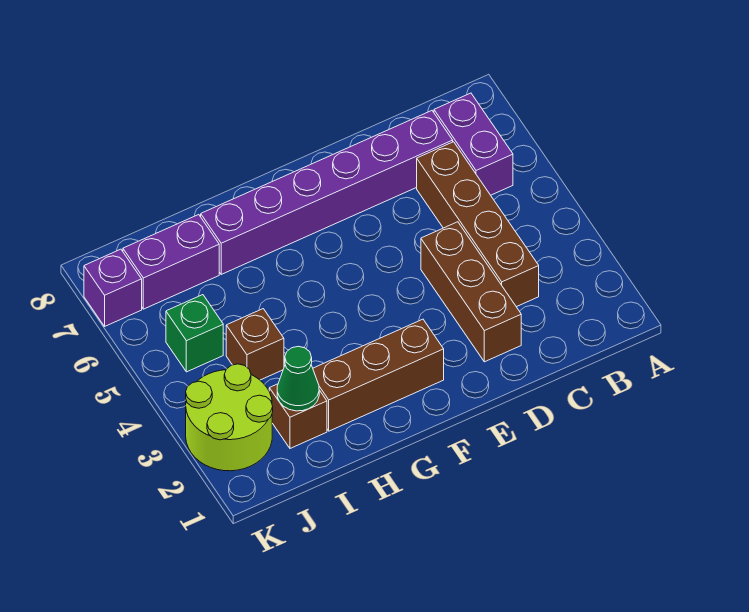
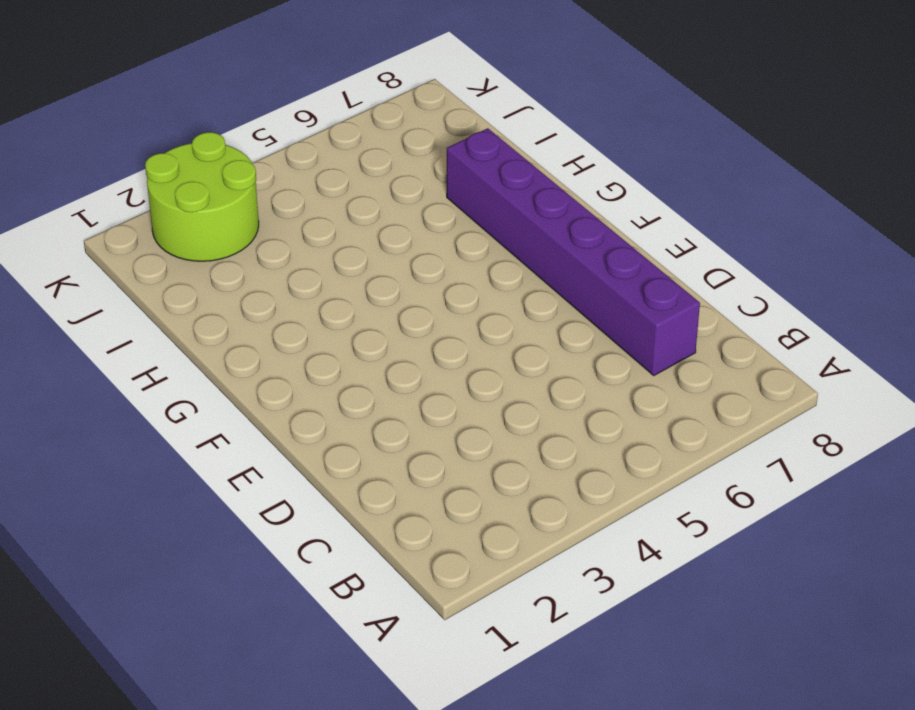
none -> purple 1x2 brick [434,93,513,195]
none -> brown 1x4 brick [417,142,539,307]
none -> brown 1x3 brick [421,222,521,362]

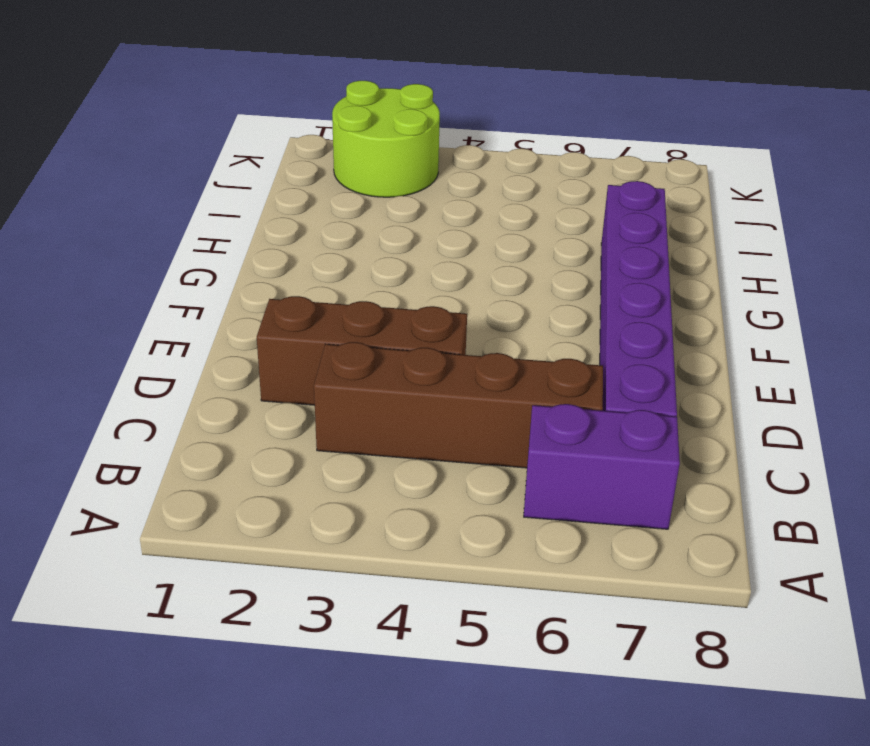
none -> brown 1x3 brick [313,319,444,431]
none -> brown 1x1 brick [269,384,327,448]
none -> brown 1x1 brick [226,309,284,380]

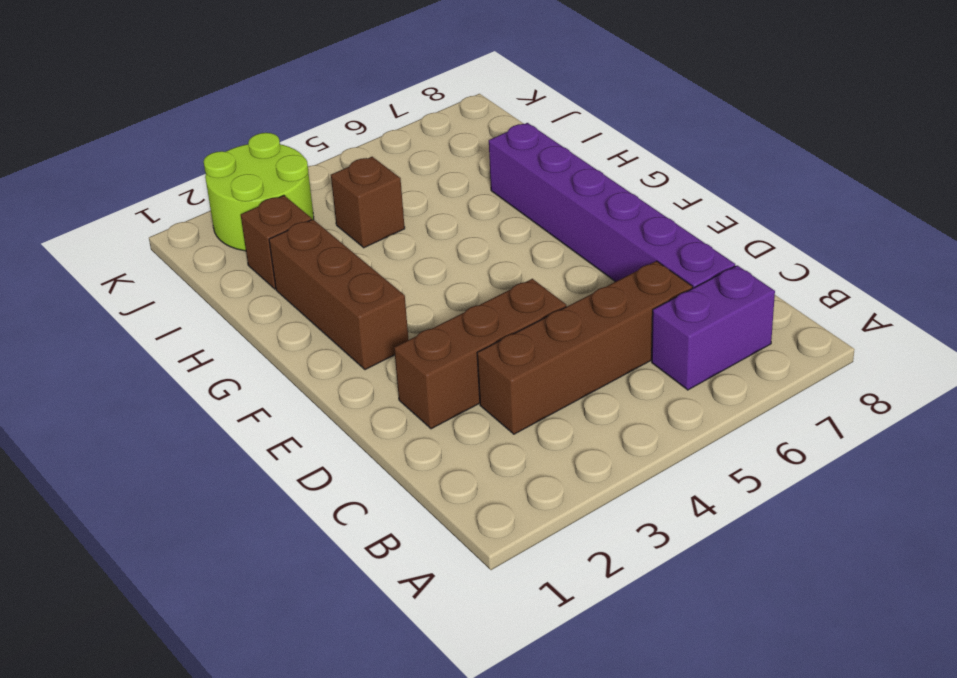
none -> purple 1x2 brick [123,215,219,309]
none -> green 1x1 brick [166,295,223,372]
none -> purple 1x1 brick [84,249,142,326]

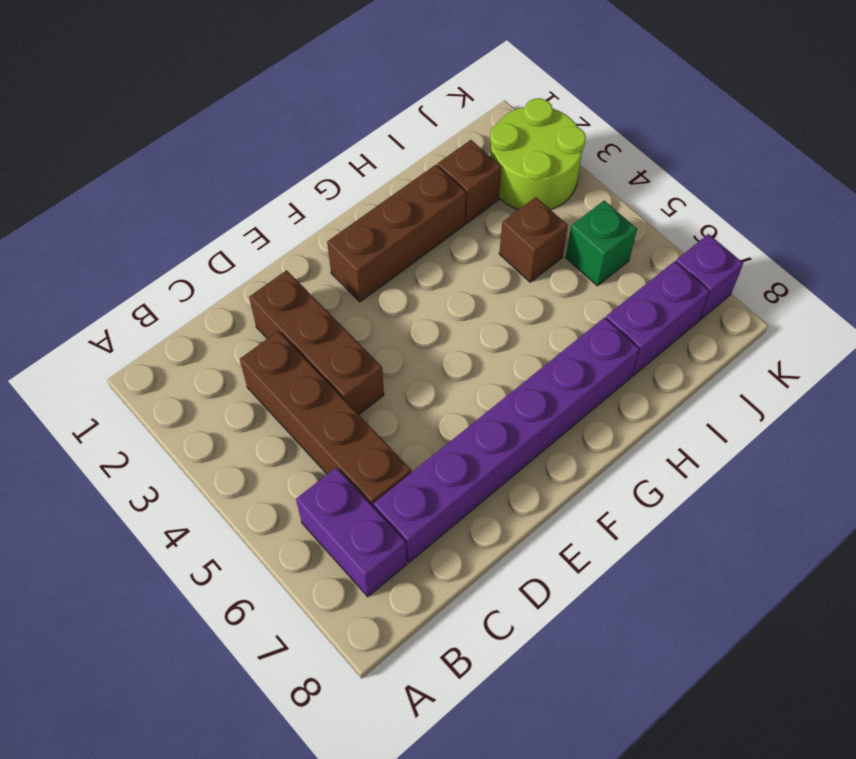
none -> green 1x1 cone [277,346,319,411]

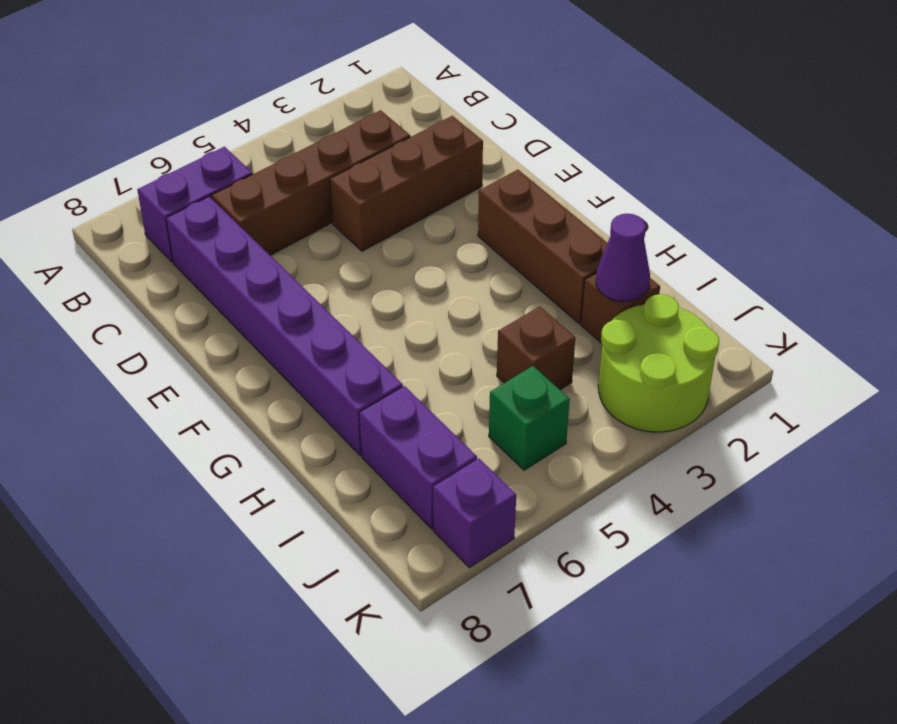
purple 1x1 cone [596,214,650,302] -> green 1x1 cone [277,346,319,411]

